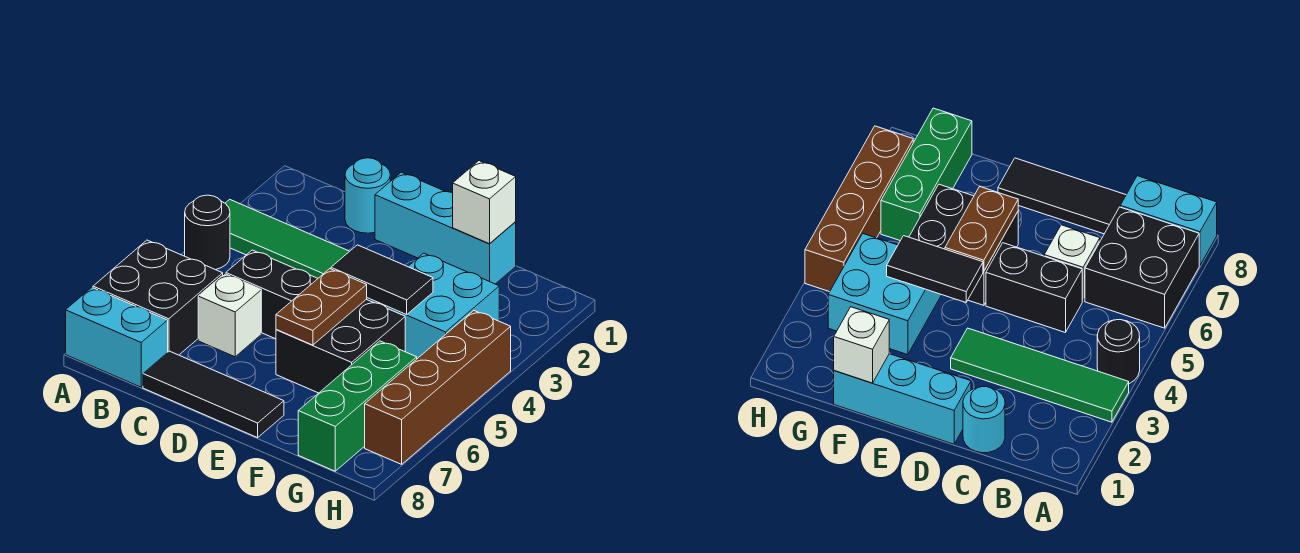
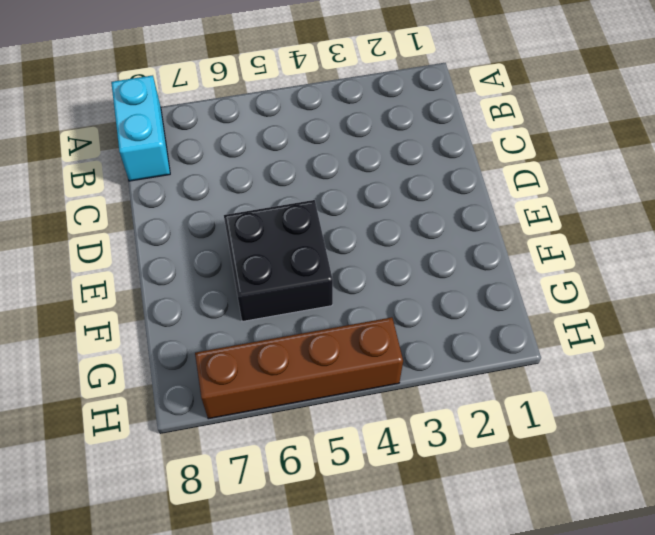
none -> green 1x4 tile [225,199,349,278]
none -> black 1x1 round brick [185,195,230,270]
none -> black 2x2 brick [93,240,223,355]

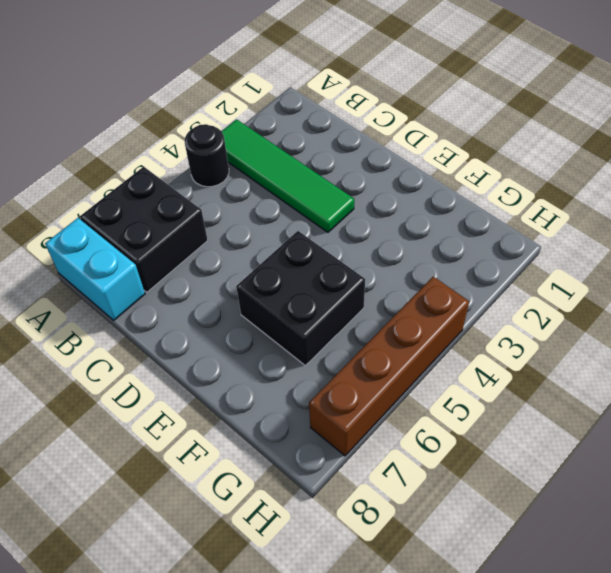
none -> cyan 1x1 round brick [345,158,390,233]
none -> black 1x2 brick [226,250,318,339]
none -> white 1x1 brick [198,274,261,357]

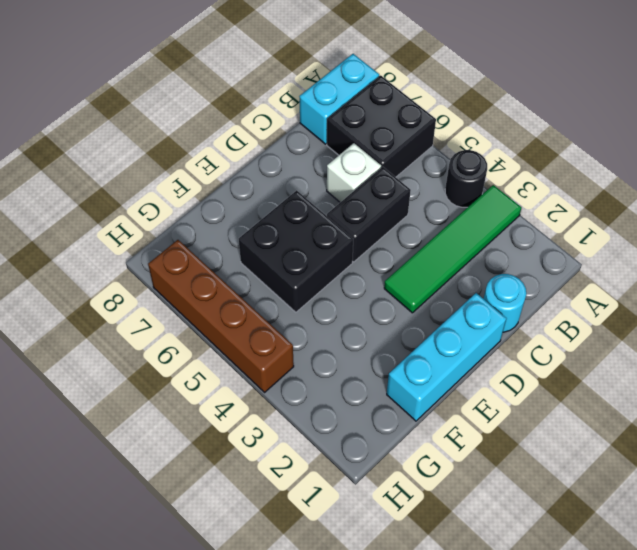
none -> black 1x3 tile [143,351,284,438]
none -> cyan 2x2 brick [370,253,499,359]
none -> green 1x3 brick [298,341,417,471]

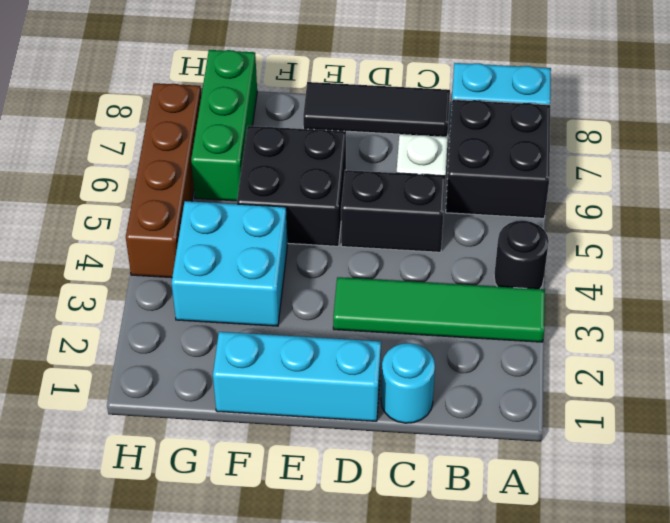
none -> black 1x2 tile [331,245,433,315]
none -> brown 1x2 plate [276,269,367,345]
none -> white 1x1 brick [453,161,516,244]

